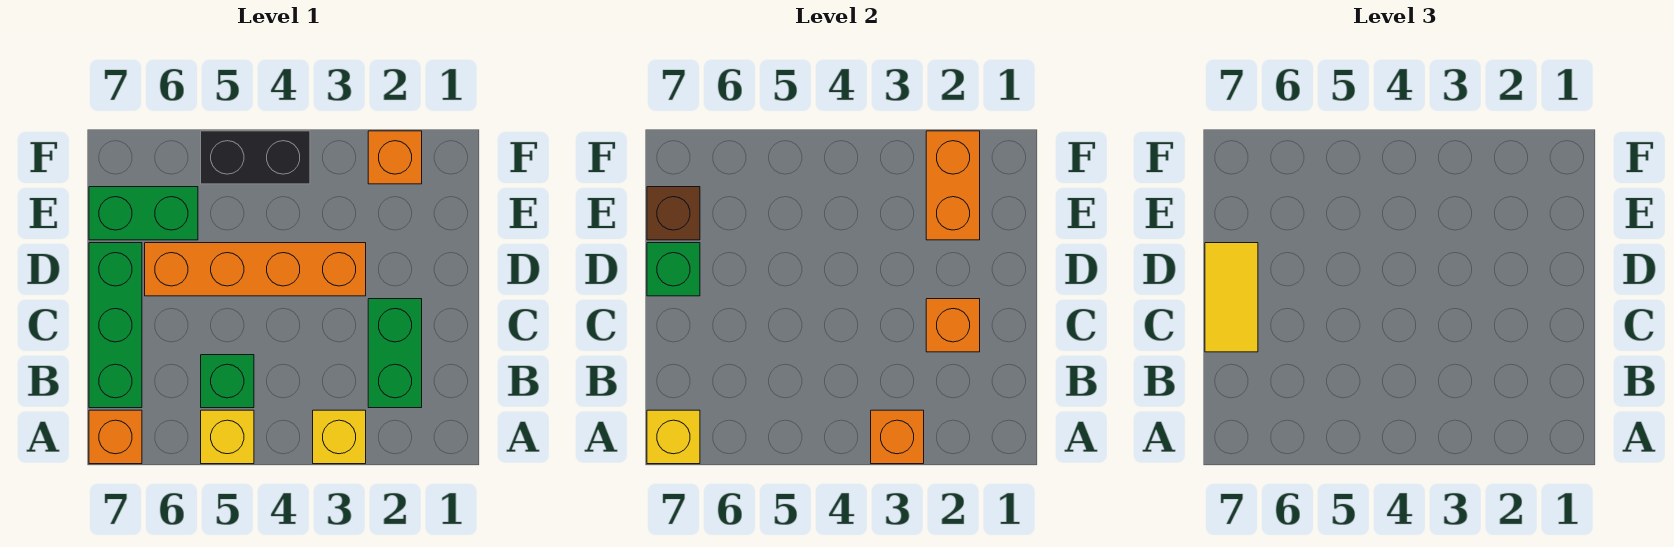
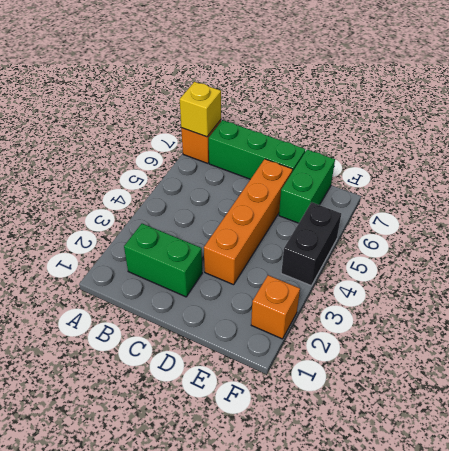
none -> yellow 1x1 brick [313,410,366,464]
none -> yellow 1x1 brick [201,410,254,464]
none -> green 1x1 brick [201,355,254,408]

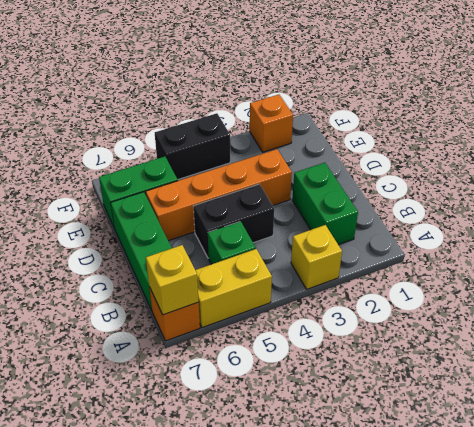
yellow 1x2 brick [195,249,272,328] -> yellow 1x1 brick [201,410,254,464]
black 1x2 brick [194,184,274,258] -> none
none -> orange 1x1 brick [871,410,924,464]
none -> orange 1x1 brick [926,299,980,352]
none -> green 1x1 brick [647,243,700,296]

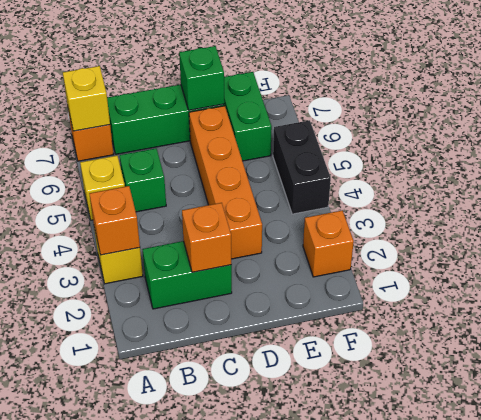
none -> orange 1x2 brick [926,131,980,240]
none -> brown 1x1 brick [647,187,700,240]
none -> yellow 1x2 tile [1205,243,1258,352]

